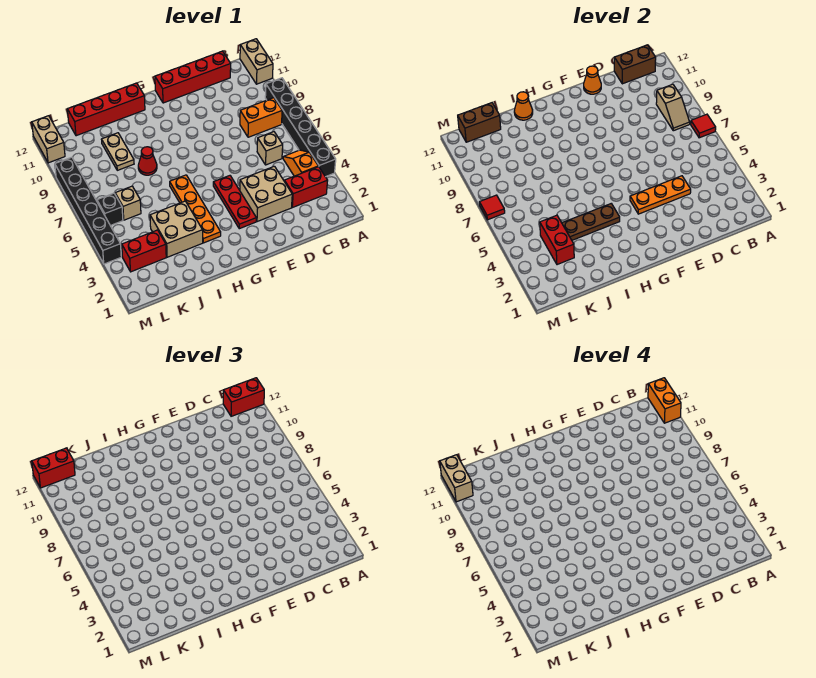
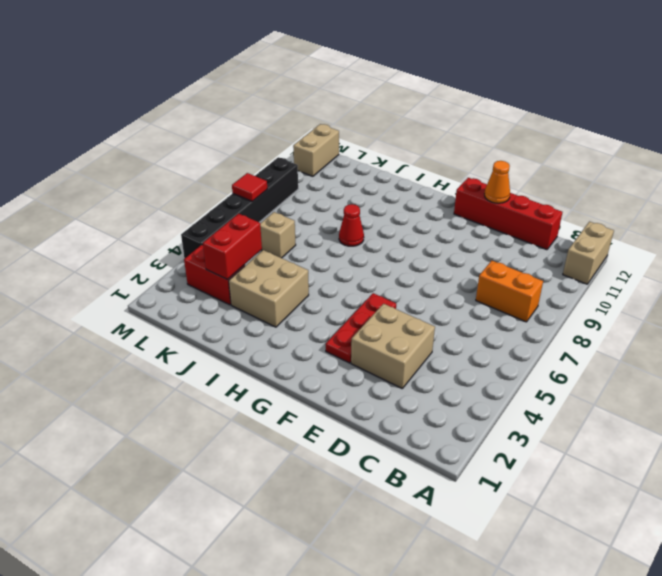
none -> black 1x6 brick [265,78,336,177]
none -> red 1x2 brick [284,167,328,208]
none -> orange 1x2 slope [283,150,318,176]
none -> tan 1x1 brick [257,132,283,165]

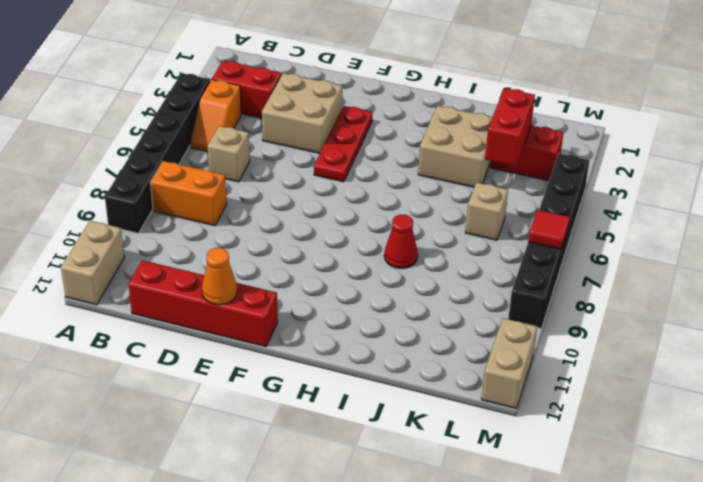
none -> orange 1x4 plate [170,175,221,243]
none -> red 1x4 brick [67,83,145,136]
none -> tan 1x2 plate [102,133,134,170]
none -> black 1x1 brick [97,193,123,226]

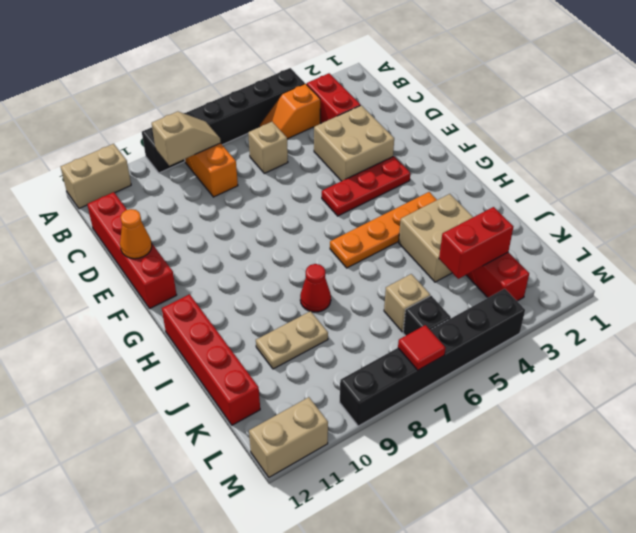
none -> red 1x1 tile [691,114,716,138]
none -> brown 1x2 brick [614,45,656,84]
none -> orange 1x3 plate [630,176,691,214]
none -> brown 1x3 plate [562,204,620,240]

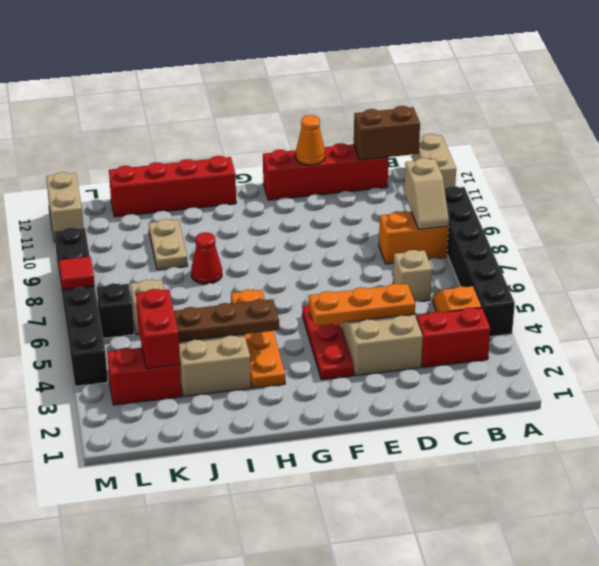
none -> red 1x1 tile [691,114,716,138]
none -> orange 1x1 cone [514,92,533,120]
none -> brown 1x2 brick [458,103,501,142]
none -> red 1x2 brick [223,378,264,416]

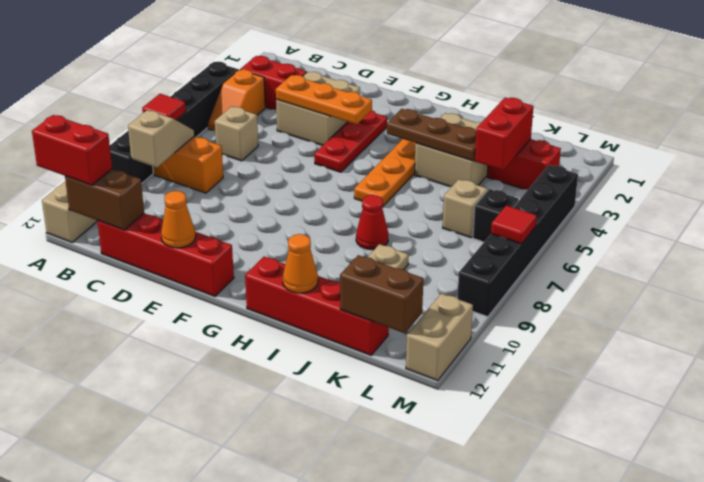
none -> red 1x2 brick [32,448,75,488]
none -> orange 1x2 brick [648,378,681,423]
none -> tan 1x2 brick [440,455,473,502]

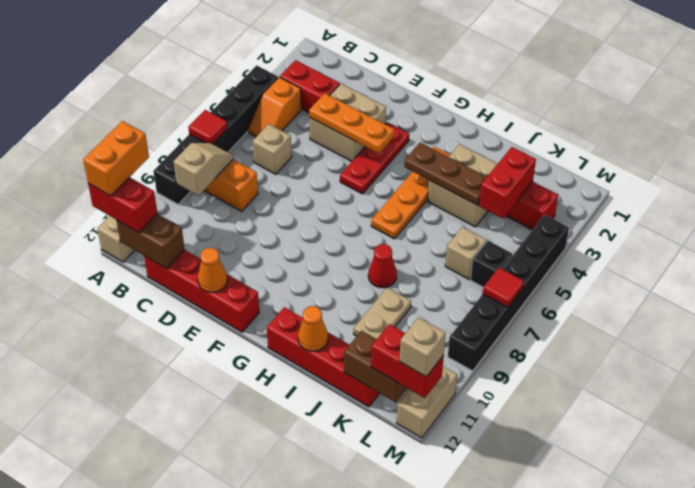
tan 1x1 brick [399,317,446,377] -> tan 1x2 brick [440,455,473,502]

